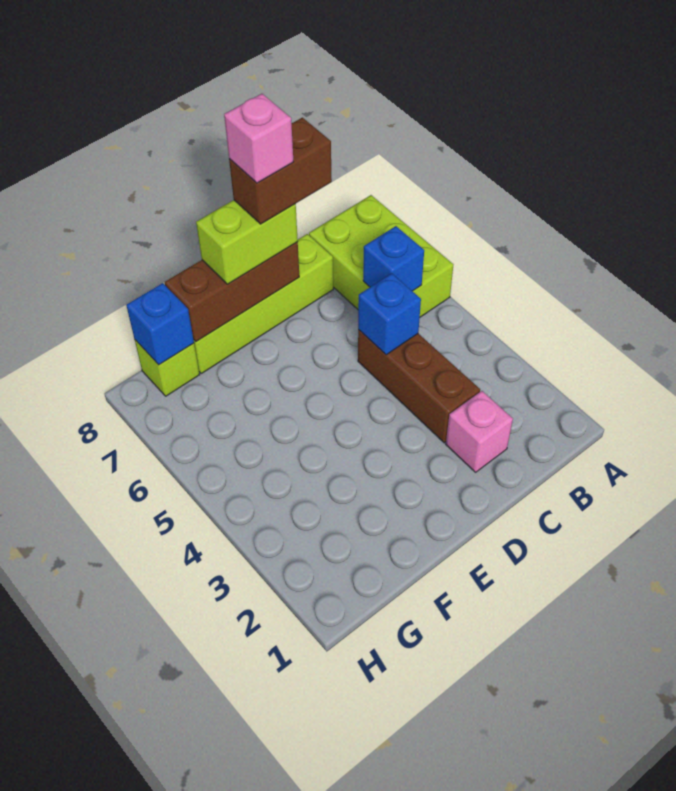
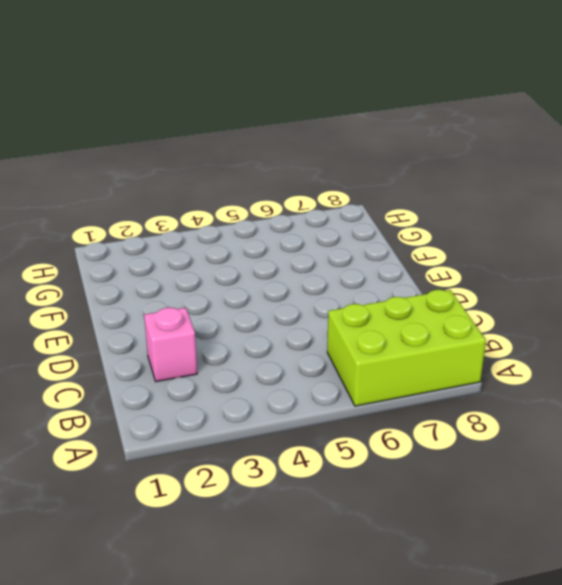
none -> brown 1x3 brick [358,330,480,443]
none -> lime 1x4 brick [194,234,333,373]
none -> lime 1x1 brick [135,340,200,396]

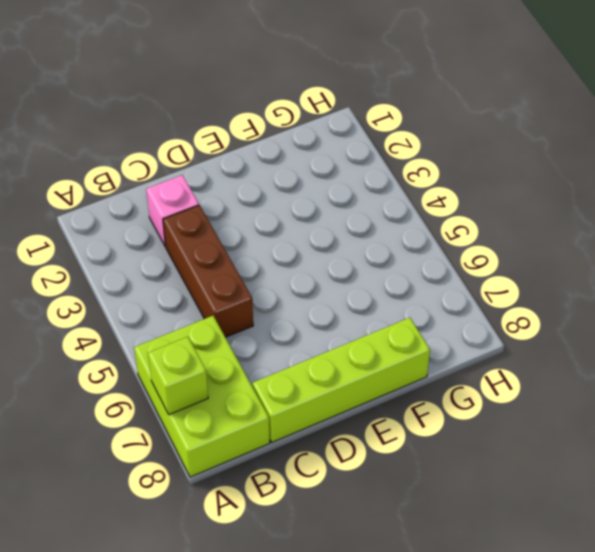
lime 1x1 brick [148,337,208,415] -> lime 1x1 brick moved to [135,340,200,396]
none -> blue 1x1 brick [363,226,424,291]
none -> blue 1x1 brick [358,273,421,355]
none -> brown 1x3 brick [165,242,299,342]

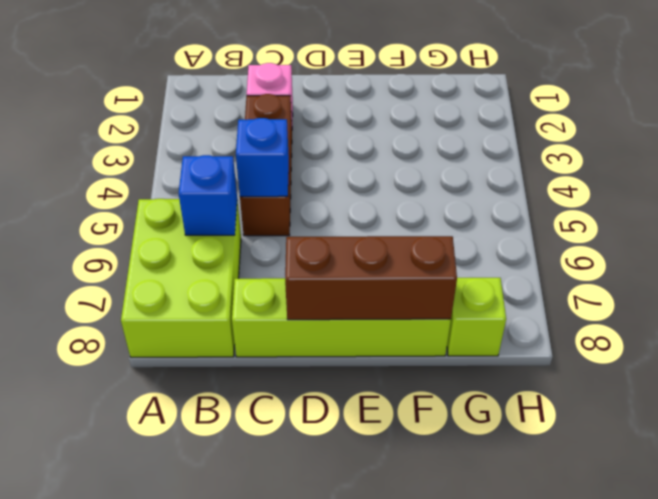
none -> blue 1x1 brick [126,283,194,365]
none -> lime 1x2 brick [196,200,298,284]
none -> brown 1x2 brick [229,118,332,224]

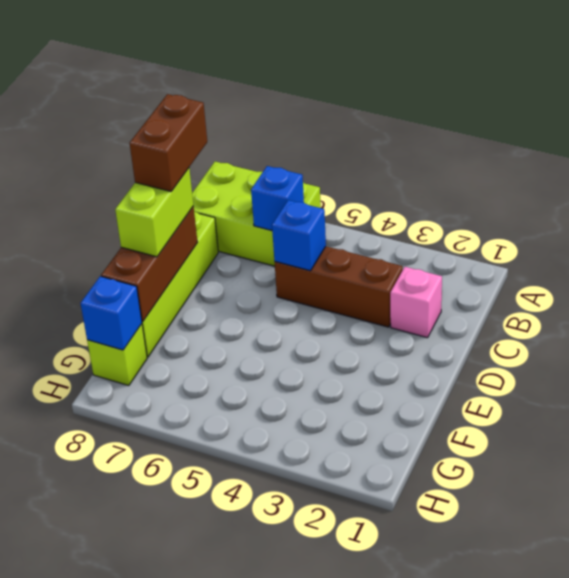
none -> pink 1x1 brick [224,94,293,183]

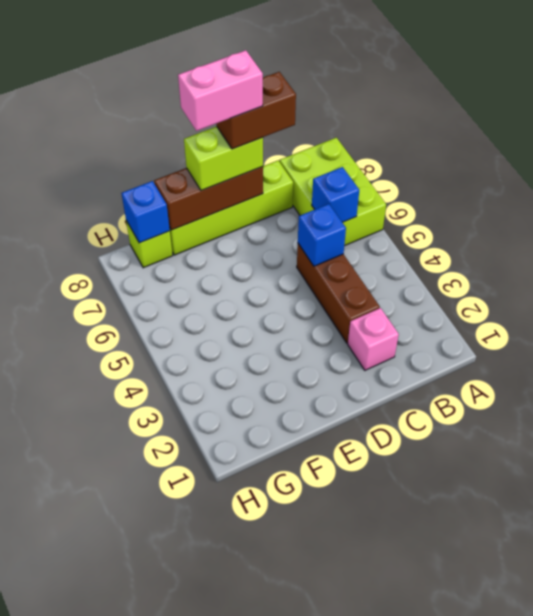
pink 1x2 brick [178,50,263,131] -> pink 1x1 brick [224,94,293,183]

